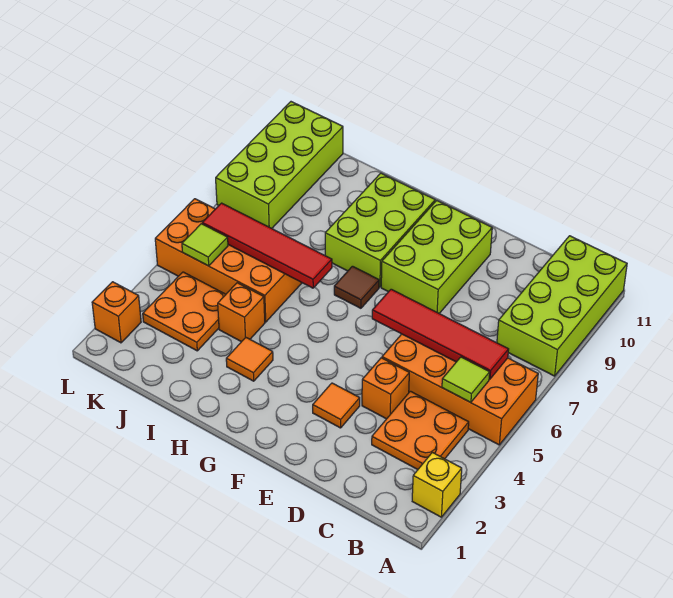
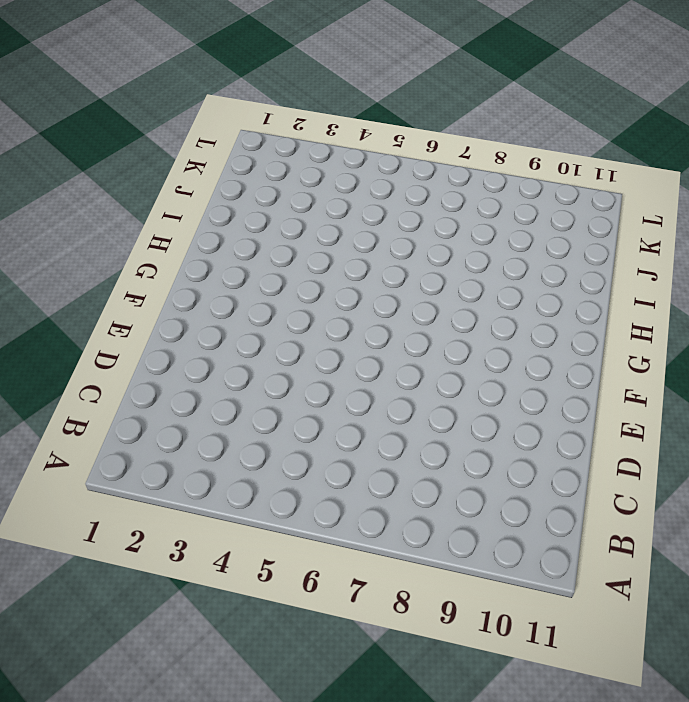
none -> yellow 1x1 brick [412,452,462,517]
none -> orange 2x4 brick [382,334,538,445]
none -> lime 2x4 brick [497,236,627,376]

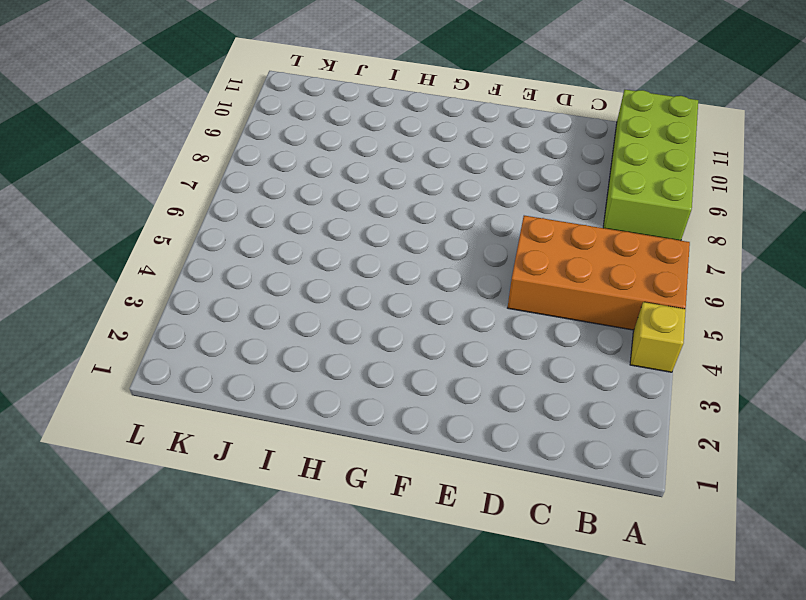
yellow 1x1 brick [630,302,686,372] -> yellow 1x1 brick moved to [412,452,462,517]
none -> orange 2x2 plate [372,391,469,470]
none -> orange 1x1 brick [362,358,409,419]
none -> orange 1x1 tile [313,383,360,428]

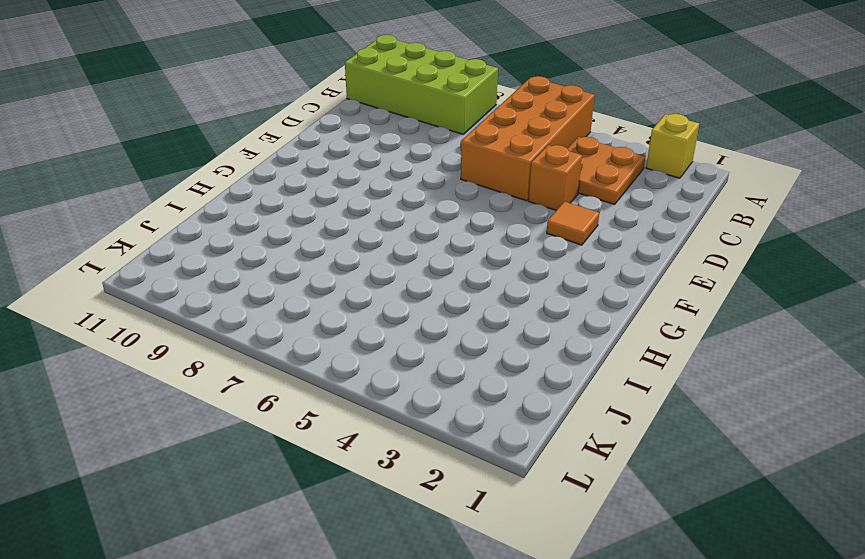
none -> lime 2x3 brick [381,200,492,313]
none -> brown 1x1 tile [334,266,379,308]
none -> lime 2x3 brick [325,173,435,287]

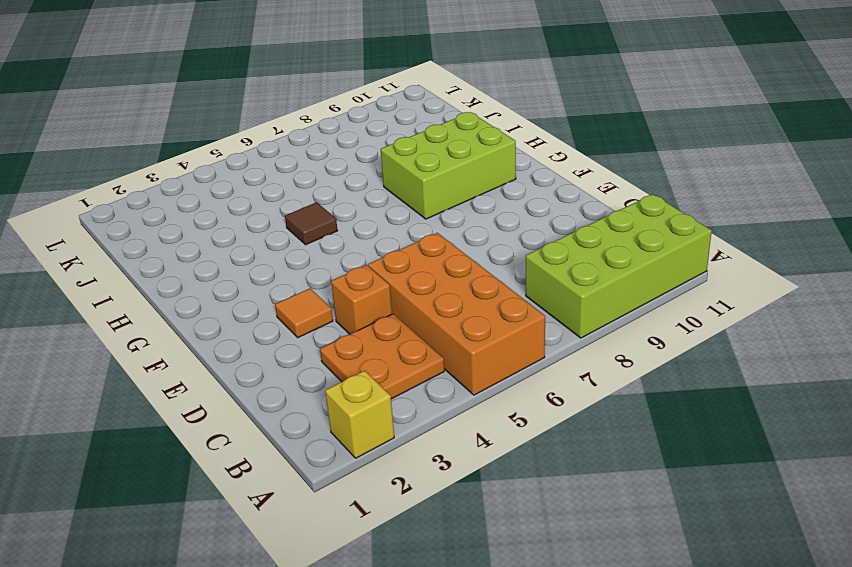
brown 1x1 tile [285,202,338,245] -> brown 1x1 tile moved to [334,266,379,308]
none -> lime 2x3 brick [381,200,492,313]
none -> orange 1x1 tile [226,337,273,381]
none -> orange 1x1 brick [218,283,265,342]

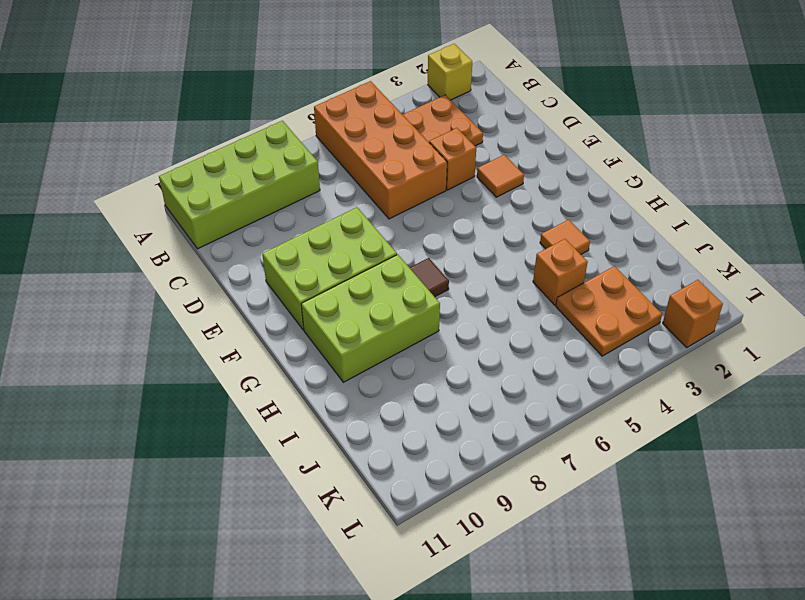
none -> orange 2x4 brick [155,199,302,322]
none -> lime 2x4 brick [216,102,343,228]
none -> lime 1x1 tile [442,357,490,403]

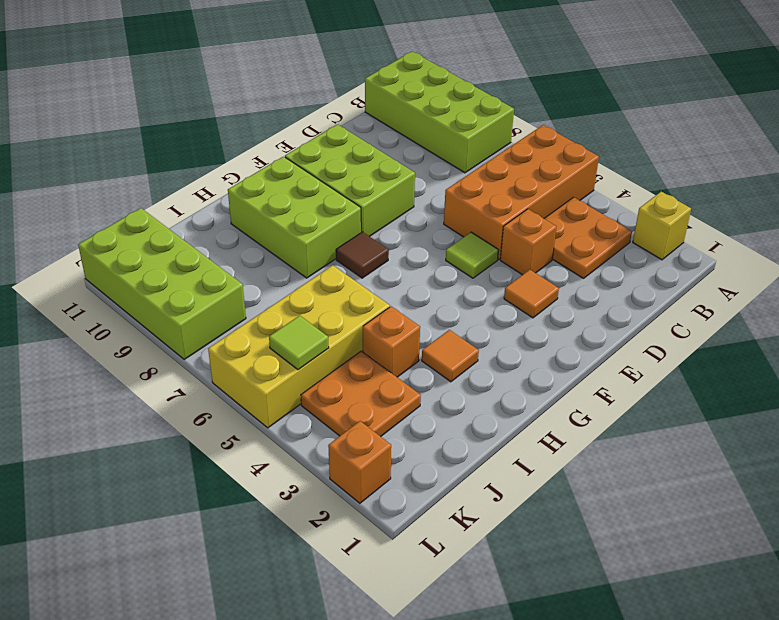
lime 1x1 tile [446,232,499,278] -> lime 1x1 tile moved to [442,357,490,403]
yellow 2x4 brick [208,265,390,428] -> orange 2x4 brick [155,199,302,322]
none -> red 1x4 tile [372,289,509,379]
none -> red 1x4 tile [202,203,332,288]

